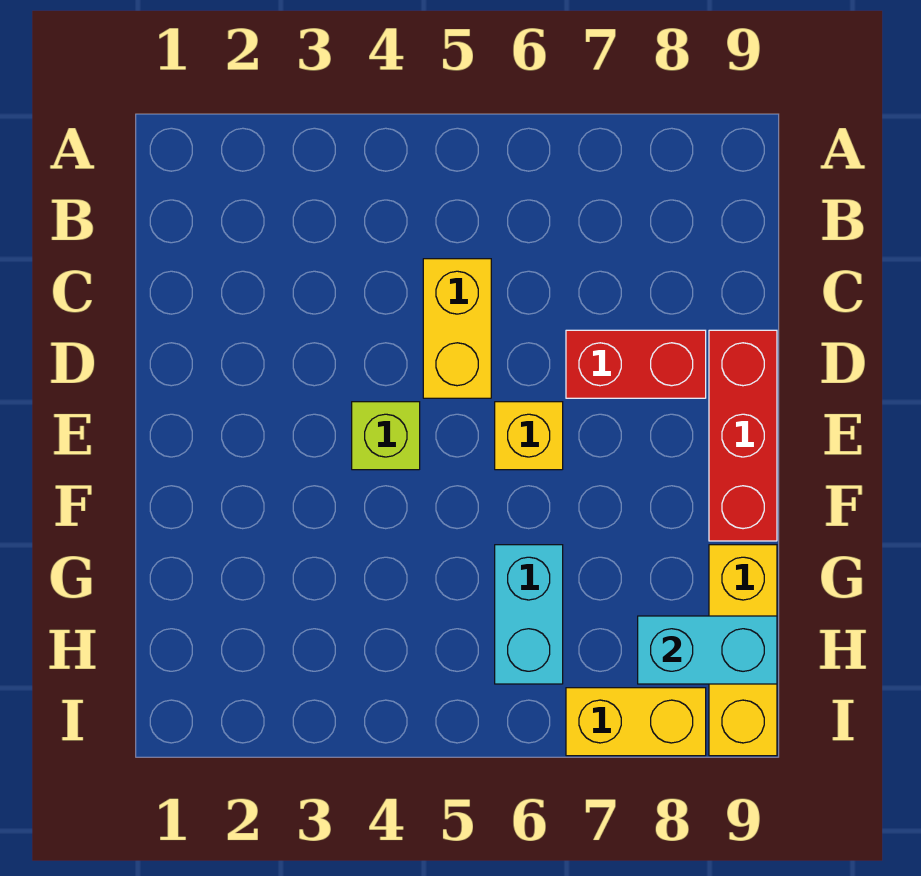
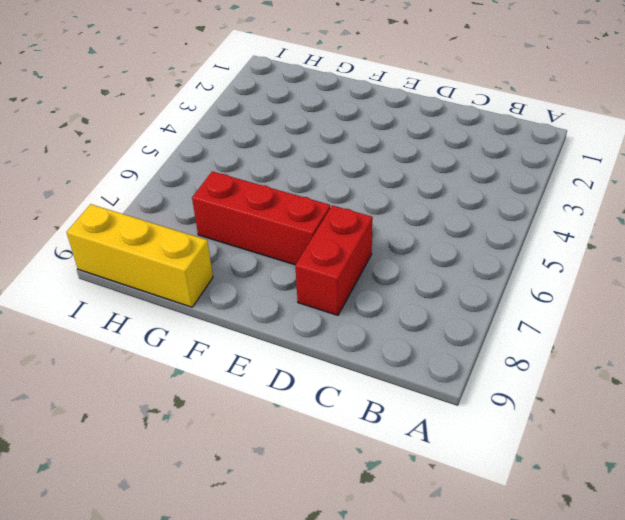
red 1x3 brick [192,171,330,265] -> red 1x3 brick moved to [709,330,777,541]
none -> yellow 1x2 brick [423,259,491,398]
none -> lime 1x1 brick [352,402,420,470]

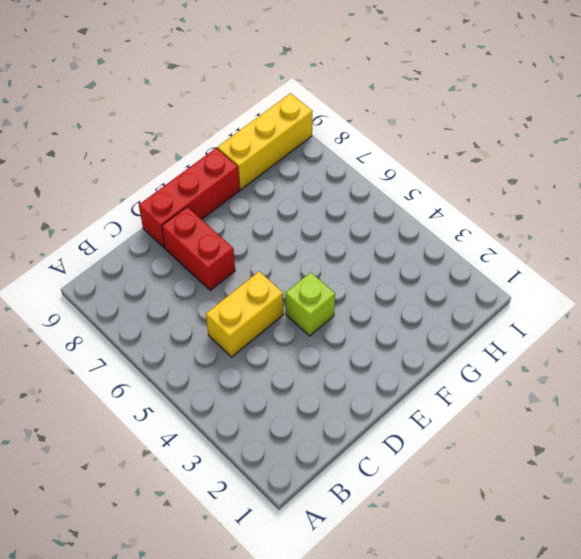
none -> yellow 1x1 brick [495,402,563,470]
none -> cyan 1x2 brick [495,545,563,684]

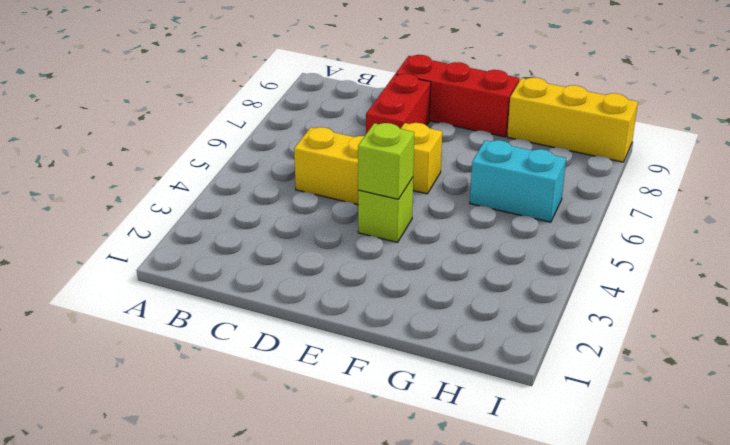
lime 1x1 brick [358,123,414,199] -> none
none -> yellow 1x2 brick [566,688,706,756]
none -> cyan 1x2 brick [638,616,777,684]

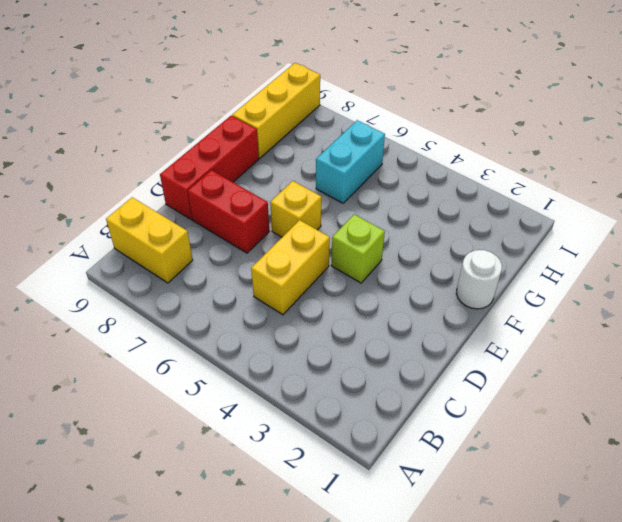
yellow 1x2 brick [106,197,193,283] -> yellow 1x2 brick moved to [566,688,706,756]
white 1x1 round brick [457,250,502,309] -> none
none -> cyan 1x2 brick [638,616,777,684]

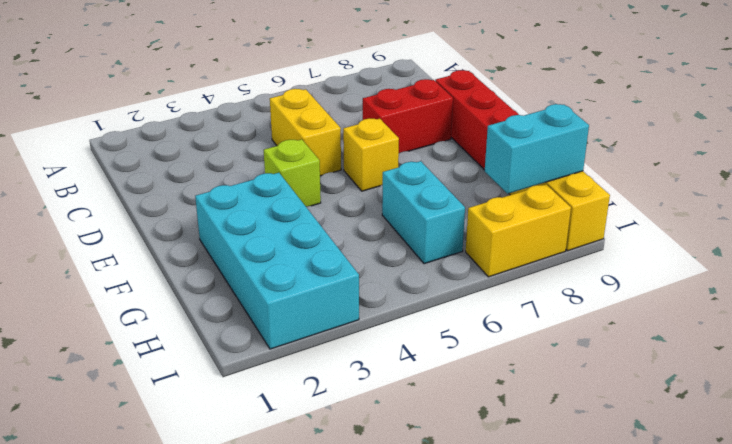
cyan 2x4 brick [195,173,359,349] -> none

